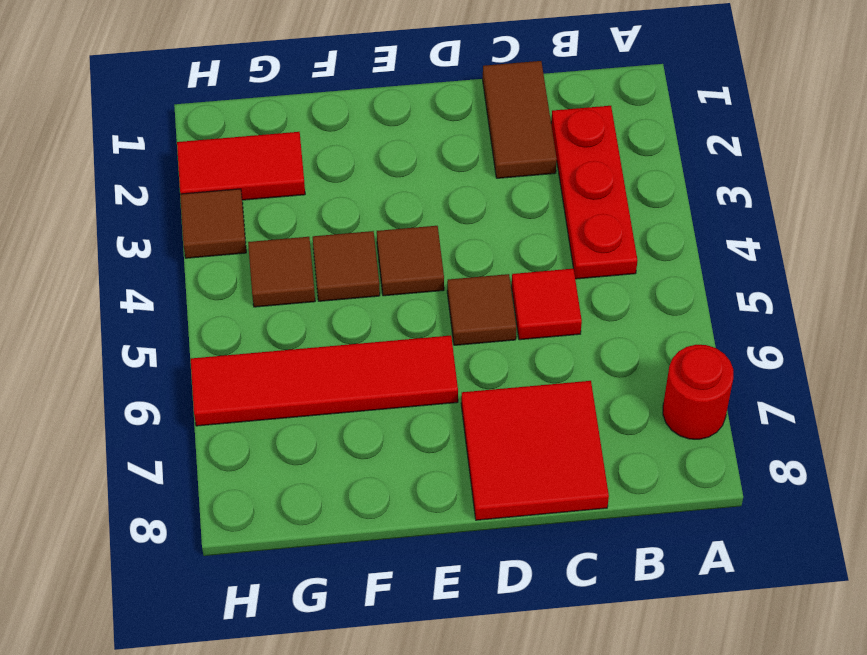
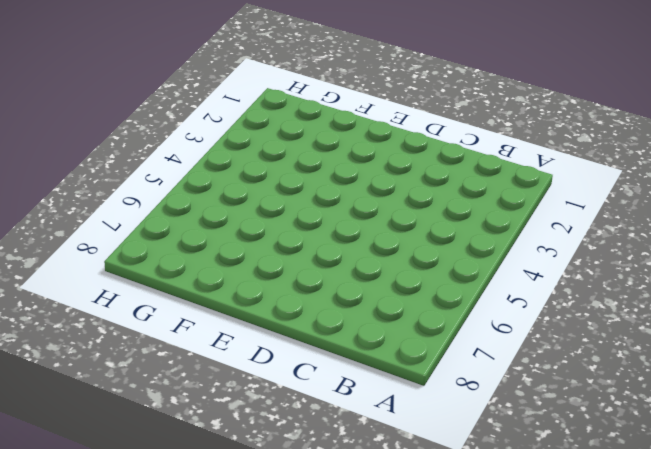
none -> red 1x1 round brick [663,345,733,439]
none -> red 1x3 plate [551,106,637,279]
none -> brown 1x2 tile [483,61,557,178]

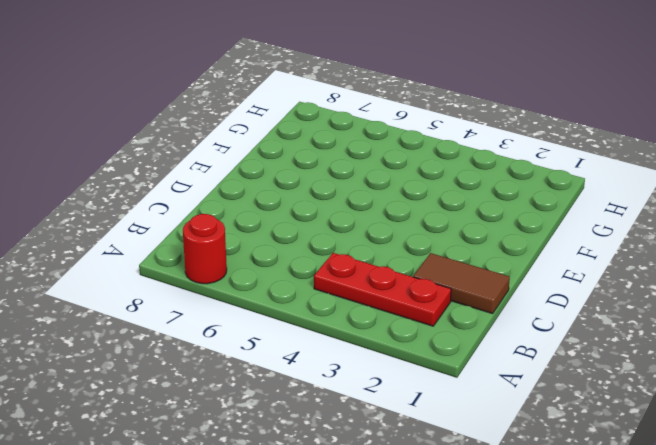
none -> red 1x1 tile [512,269,582,340]
none -> red 2x2 tile [461,381,609,520]
none -> brown 1x1 tile [447,274,516,345]

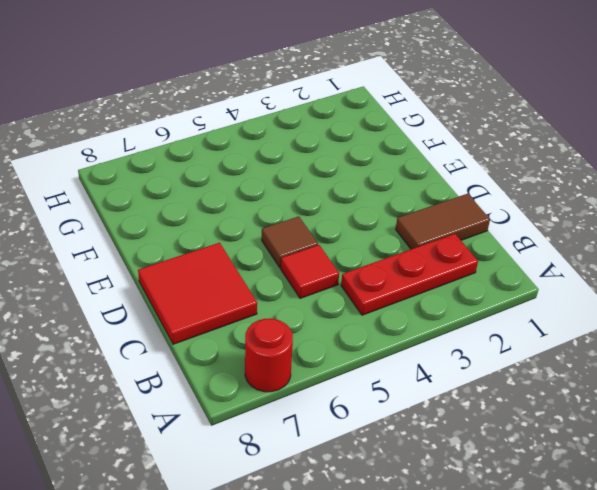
none -> brown 1x1 tile [377,226,444,296]
none -> red 1x4 tile [191,336,458,426]
none -> brown 1x1 tile [313,231,380,301]

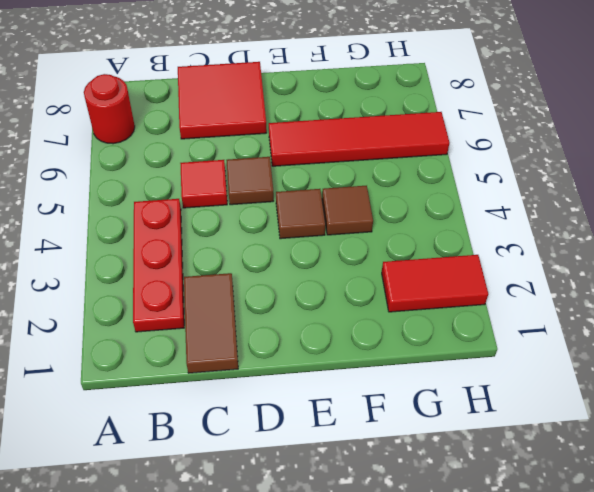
none -> brown 1x1 tile [248,237,315,307]
none -> brown 1x1 tile [180,189,246,258]

